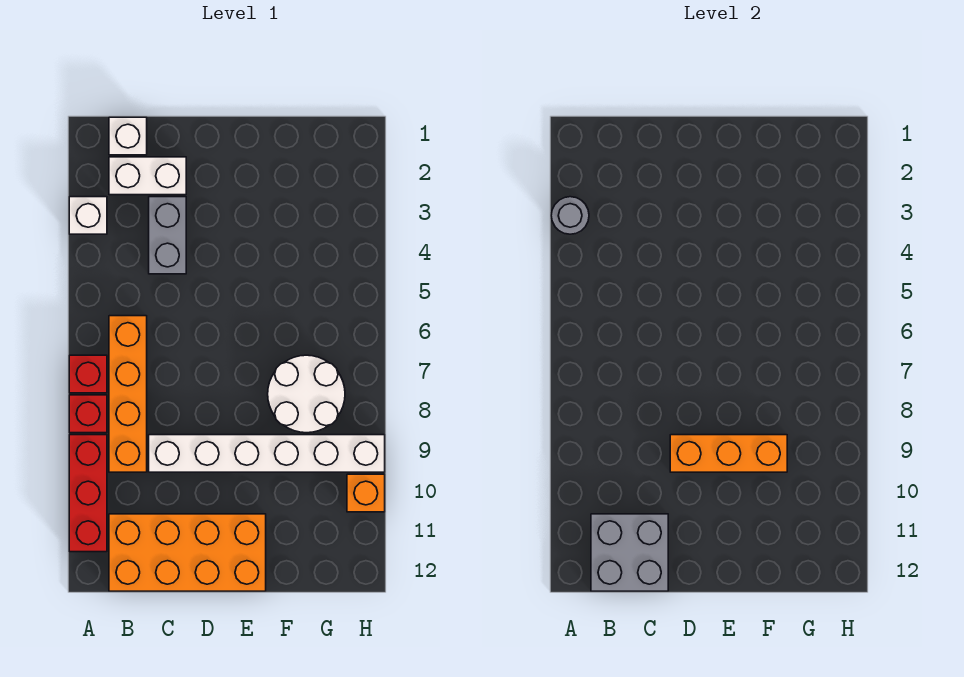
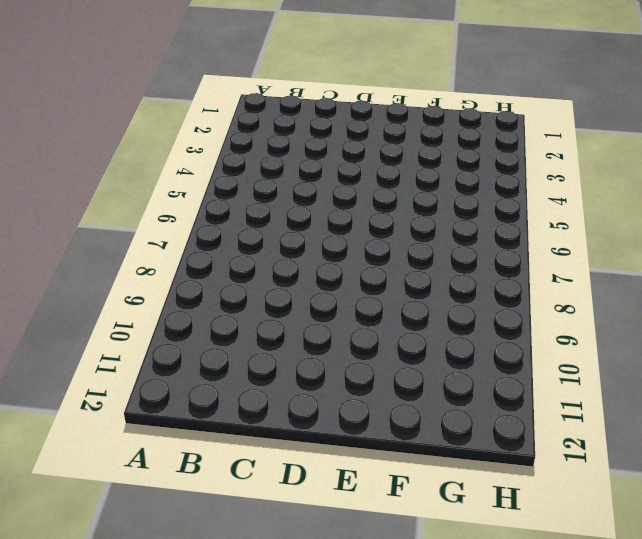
none -> white 1x1 brick [69,197,107,234]
none -> red 1x1 brick [69,355,107,393]
none -> red 1x1 brick [69,395,107,433]

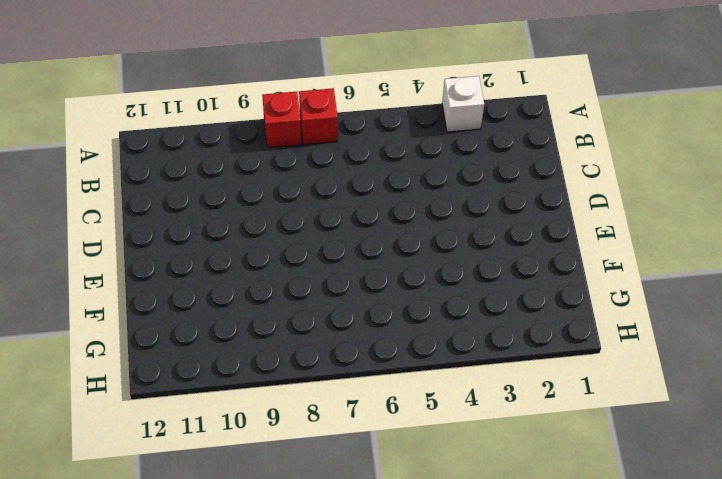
none -> red 1x3 brick [69,435,107,552]
none -> white 1x1 brick [109,117,147,155]
none -> white 1x2 brick [109,157,186,195]

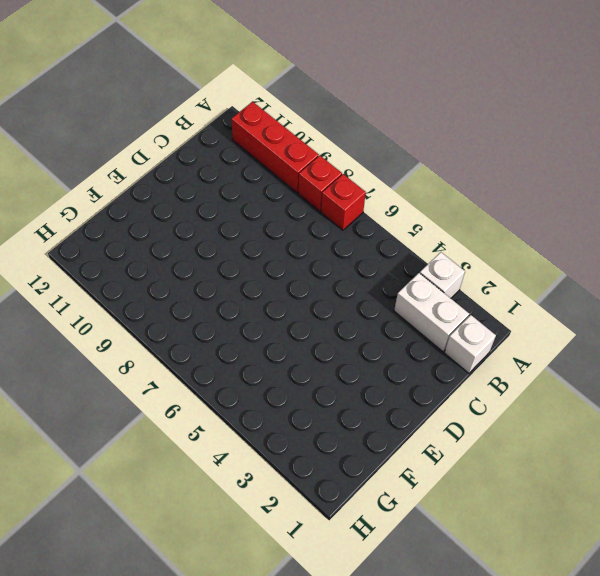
white 1x2 brick [394,273,469,352] -> white 1x2 brick turned to [109,157,186,195]
none -> orange 1x4 brick [109,316,147,472]
none -> orange 2x4 brick [109,514,266,591]
none -> grey 1x2 brick [149,197,186,274]

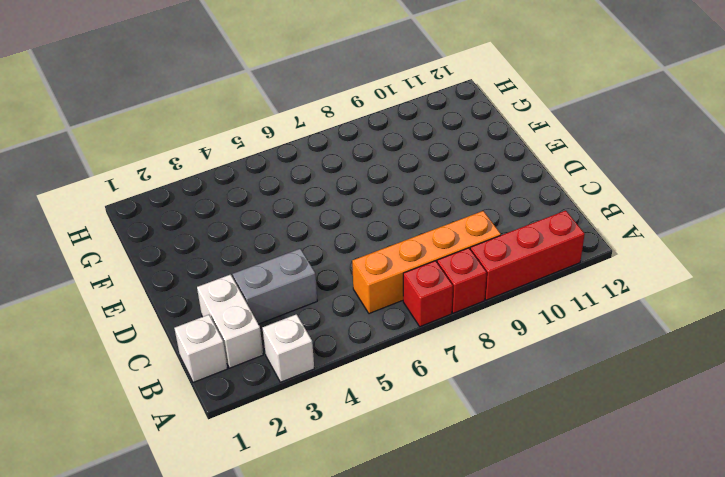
none -> orange 2x4 brick [109,514,266,591]
none -> white 1x6 brick [149,435,385,472]
none -> white 2x2 round brick [268,355,345,433]

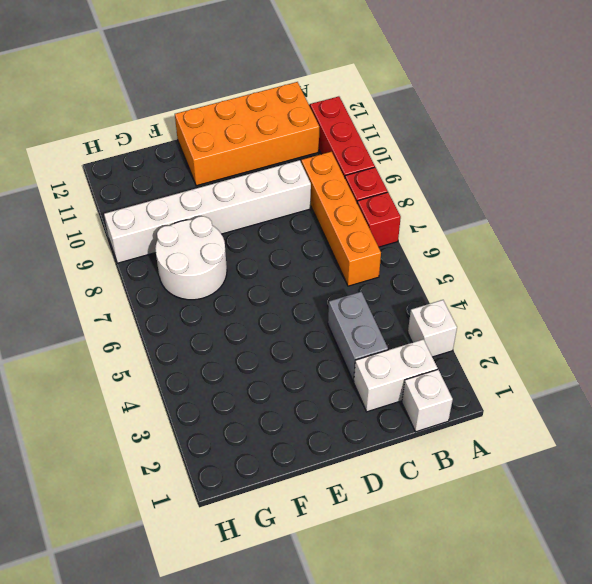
none -> orange 1x1 brick [347,474,385,512]
none -> grey 1x1 round brick [551,197,589,234]
none -> grey 2x2 brick [591,514,668,591]

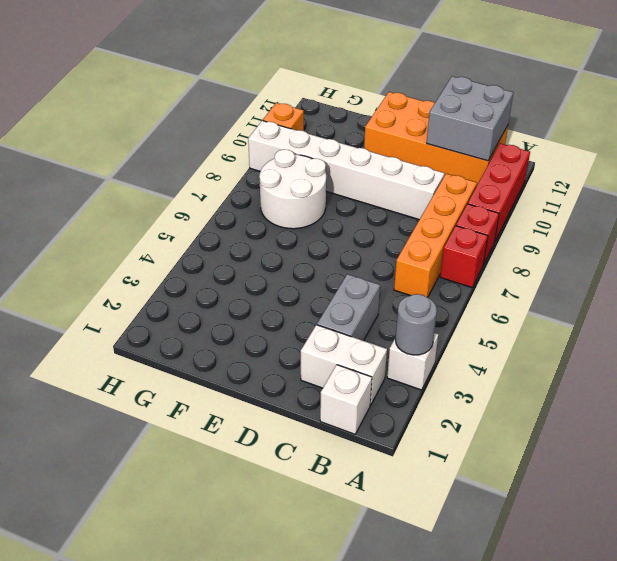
none -> orange 1x3 brick [670,435,787,472]

